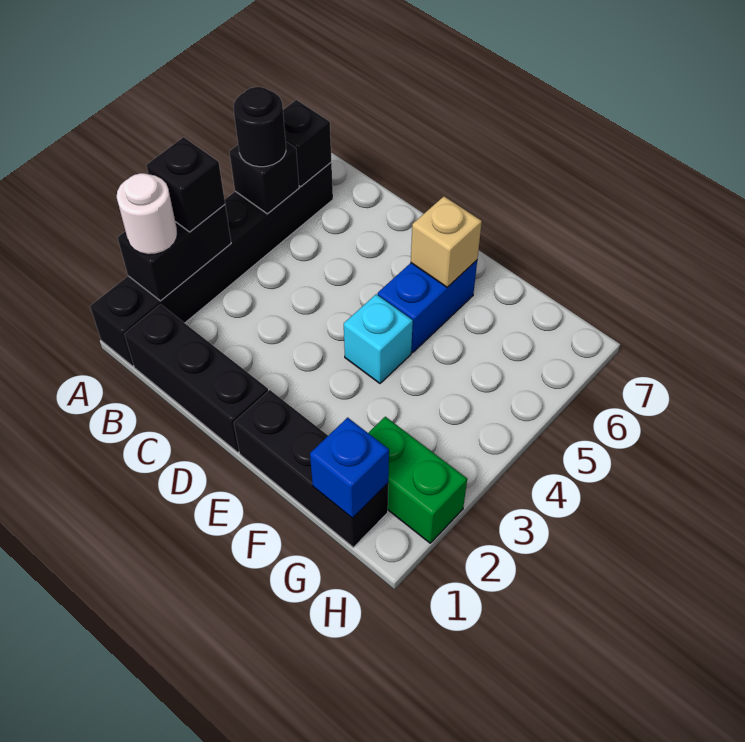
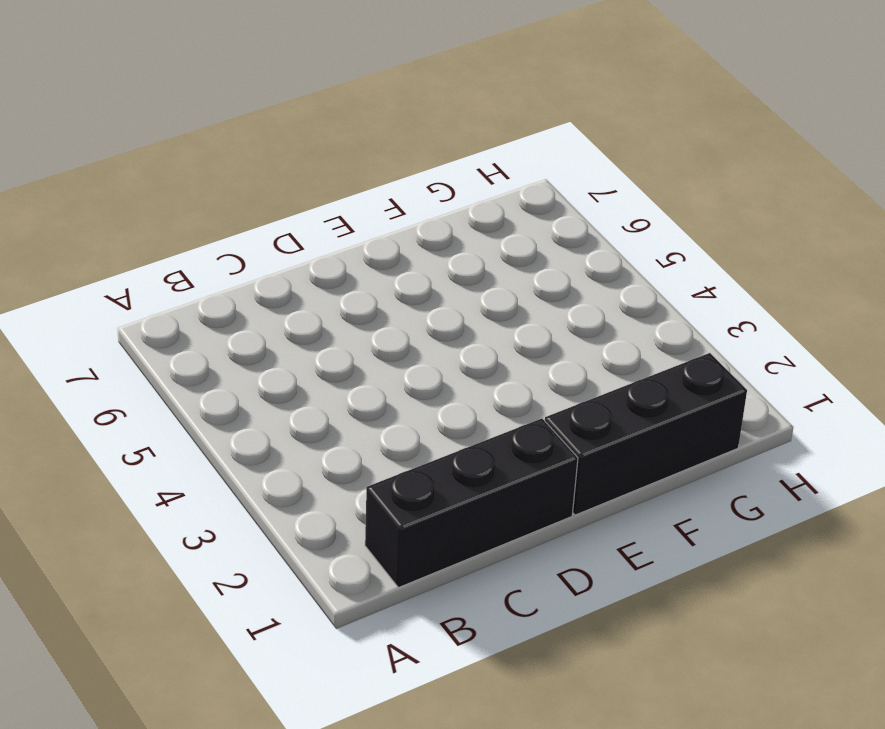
none -> black 1x6 brick [90,163,333,366]
none -> cyan 1x1 brick [344,294,413,383]
none -> blue 1x2 brick [378,260,477,353]

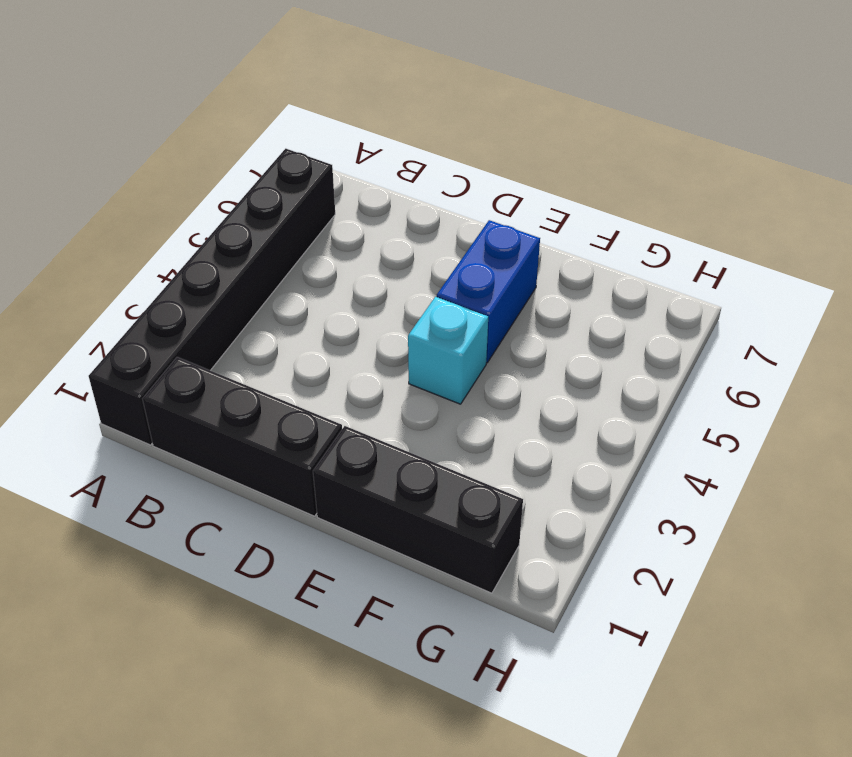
none -> green 1x2 brick [369,417,467,543]
none -> black 1x2 brick [117,205,231,301]
none -> black 1x1 brick [229,142,299,214]

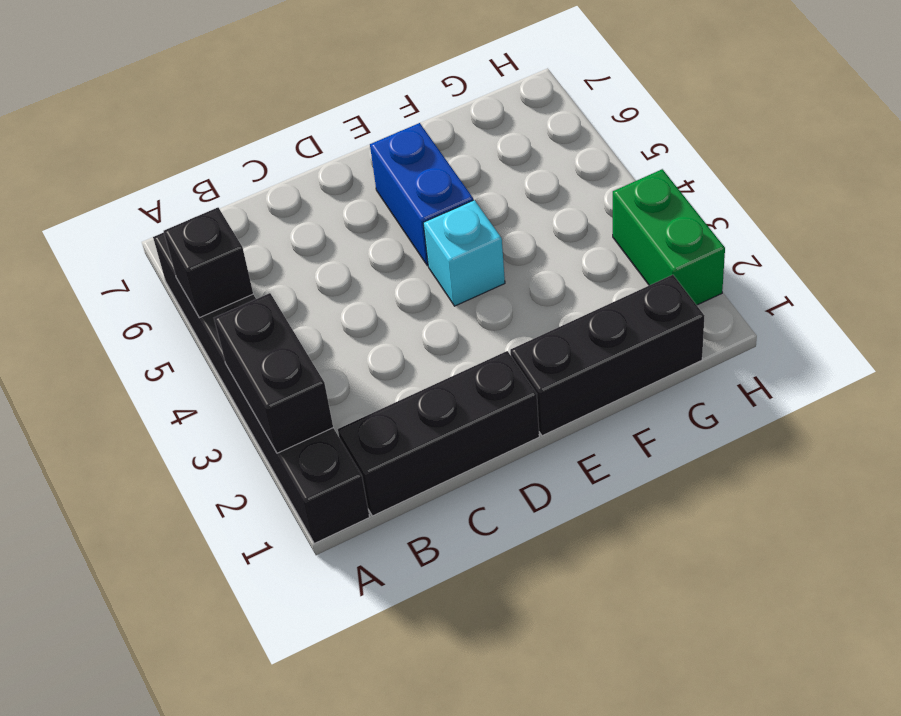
green 1x2 brick [613,169,725,305] -> green 1x2 brick turned to [369,417,467,543]
none -> black 1x1 brick [283,100,331,187]
none -> tan 1x1 brick [411,196,482,287]
none -> blue 1x1 brick [310,418,389,518]

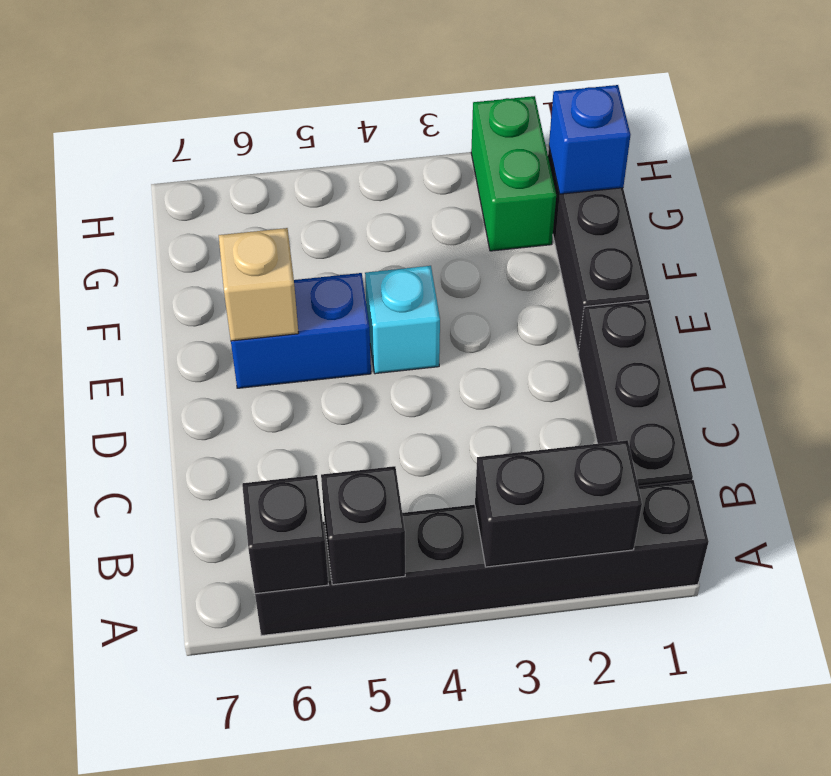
none -> white 1x1 round brick [117,173,177,255]
none -> black 1x1 brick [146,137,225,232]
none -> black 1x1 round brick [234,87,286,167]

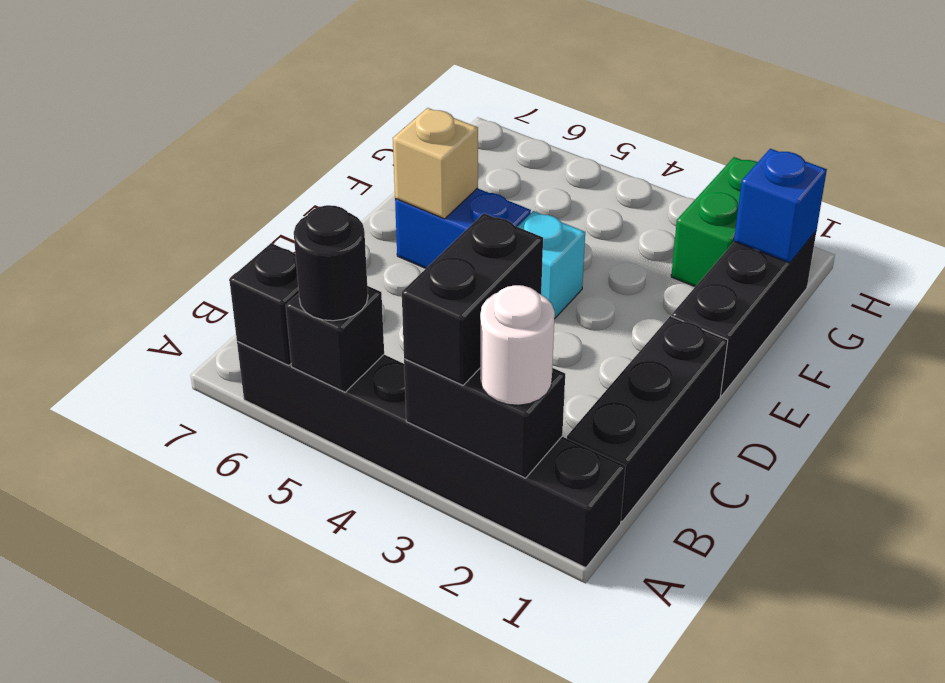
black 1x2 brick [402,213,543,385] -> black 1x1 brick [146,137,225,232]

